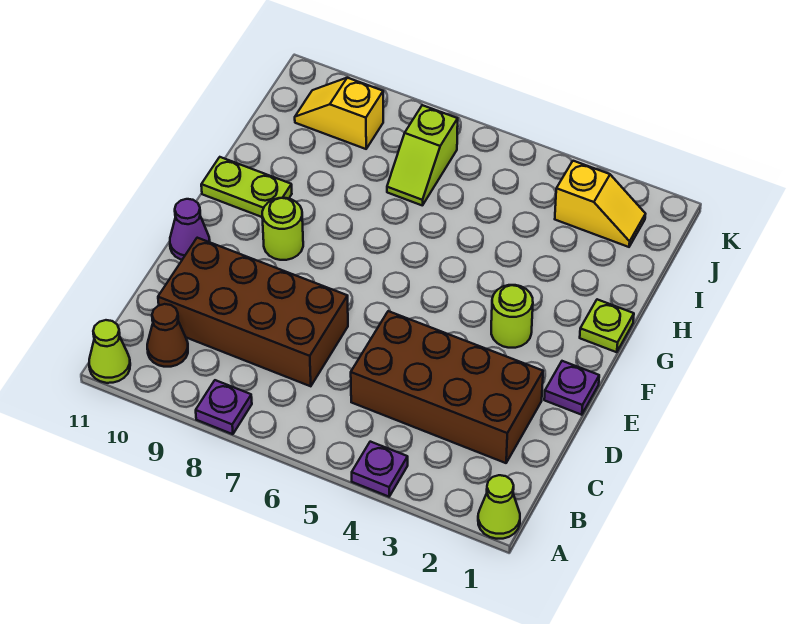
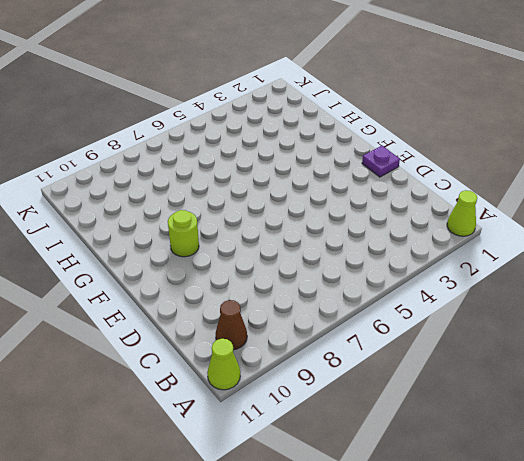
none -> purple 1x1 plate [352,442,408,497]
none -> purple 1x1 plate [196,380,252,434]
none -> brown 2x4 brick [351,311,543,463]

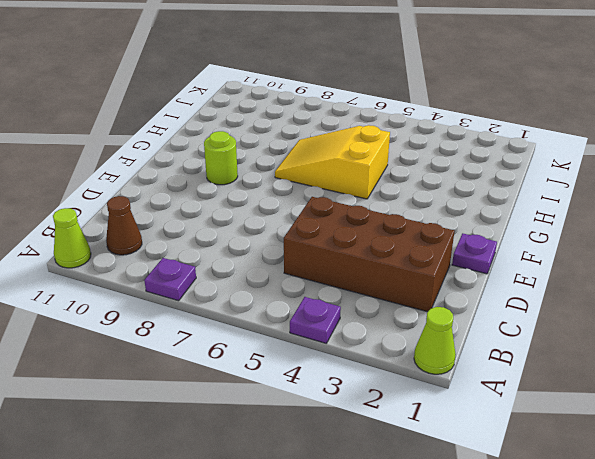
yellow 2x3 slope [275,125,390,199] -> none
none -> brown 2x4 brick [158,238,348,386]
none -> purple 1x1 cone [170,199,210,260]
none -> lime 1x1 round brick [491,285,533,348]

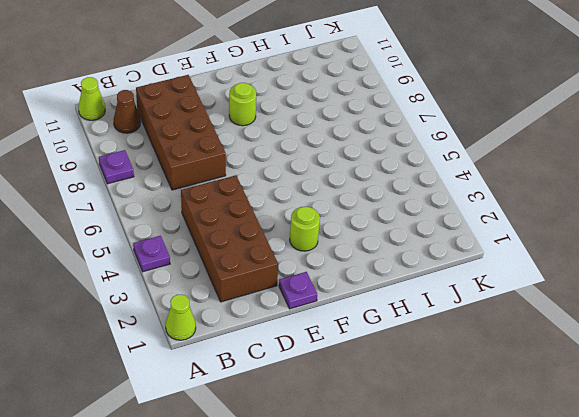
none -> purple 1x1 cone [170,199,210,260]
none -> lime 1x1 plate [580,299,634,352]
none -> lime 1x2 plate [201,157,292,217]

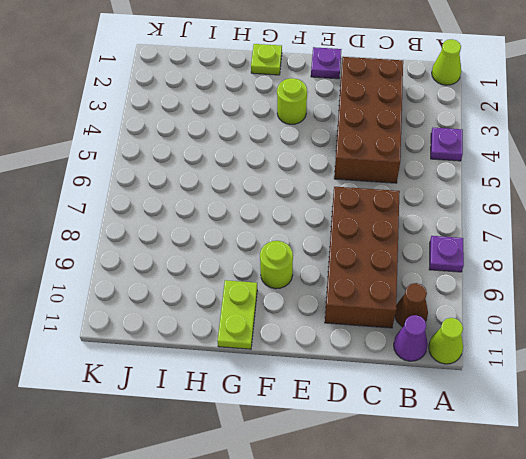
purple 1x1 cone [394,315,428,361] -> purple 1x1 cone moved to [170,199,210,260]
none -> lime 1x2 slope [387,105,458,205]
none -> yellow 1x2 slope [555,161,645,247]
none -> yellow 1x2 slope [295,78,383,149]

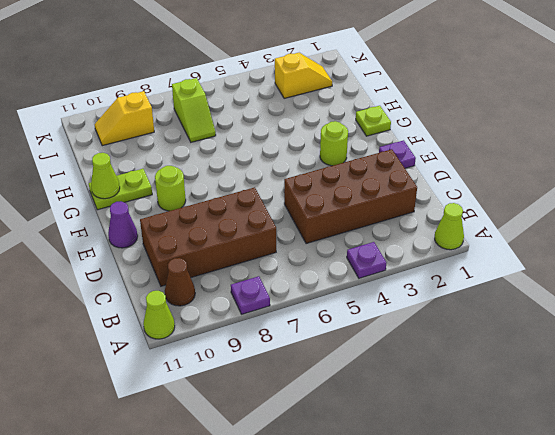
lime 1x1 cone [91,153,120,199] -> none

